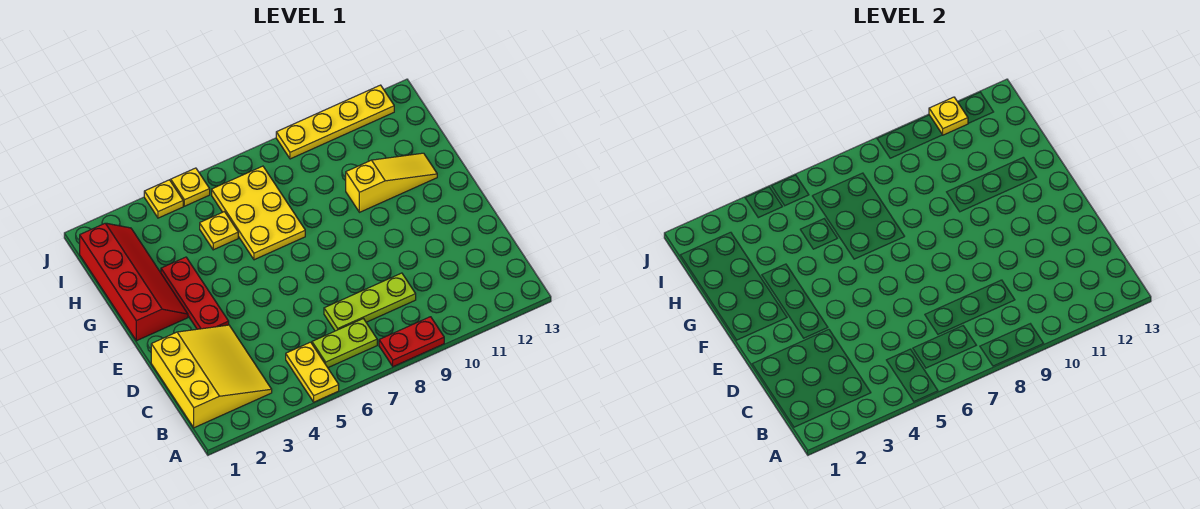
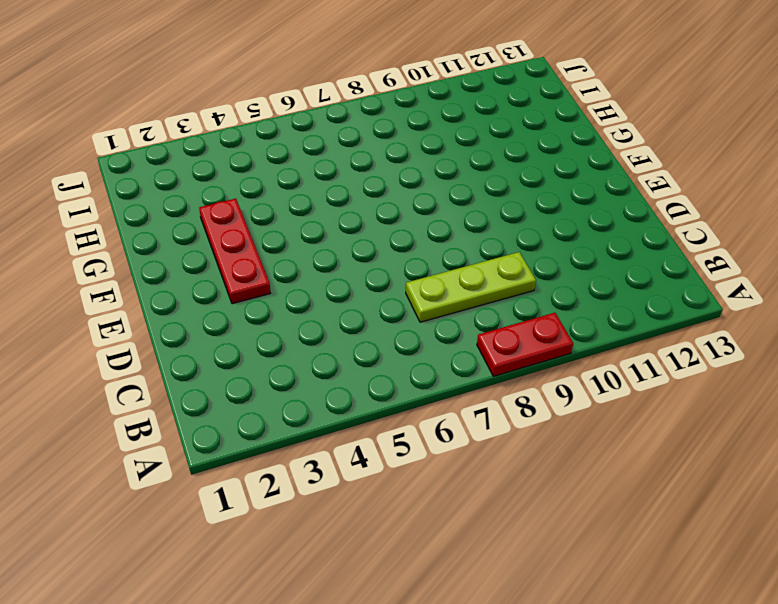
none -> yellow 1x2 plate [286,342,339,402]
none -> yellow 3x3 slope [151,325,272,428]
none -> lime 1x2 plate [312,319,377,368]

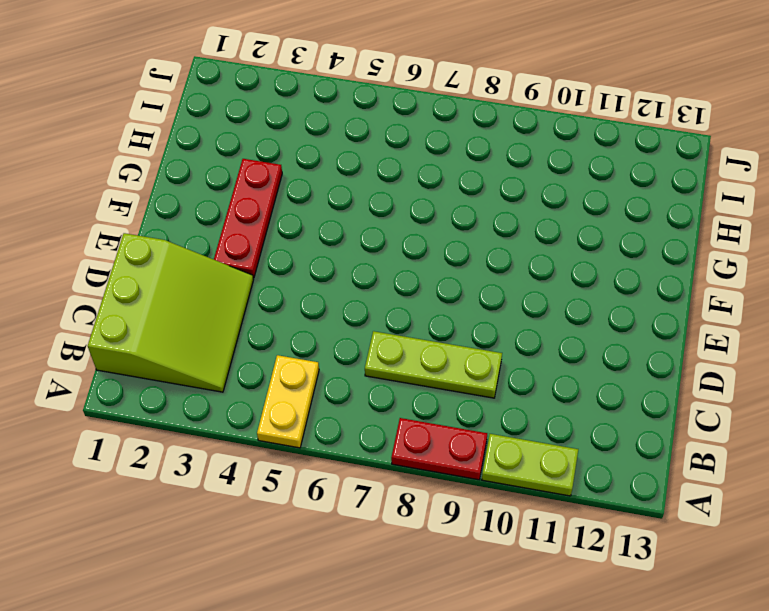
lime 1x2 plate [482,434,578,496] -> lime 1x2 plate moved to [312,319,377,368]
lime 3x3 slope [88,233,254,392] -> yellow 3x3 slope [151,325,272,428]
none -> red 2x4 slope [80,223,188,341]
none -> yellow 2x3 plate [212,166,305,260]
none -> yellow 1x3 slope [346,153,437,212]

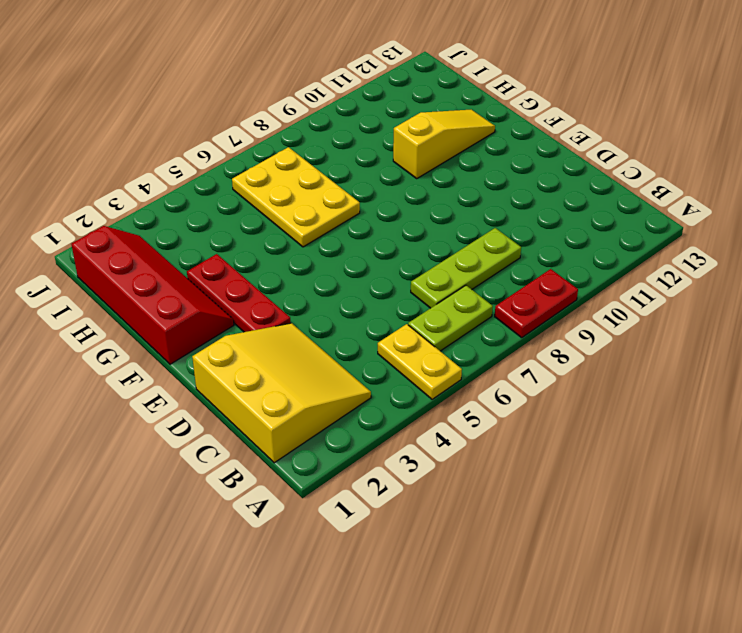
none -> yellow 1x1 plate [200,212,238,250]
none -> yellow 1x1 plate [144,180,183,218]
none -> yellow 1x1 plate [171,168,210,206]

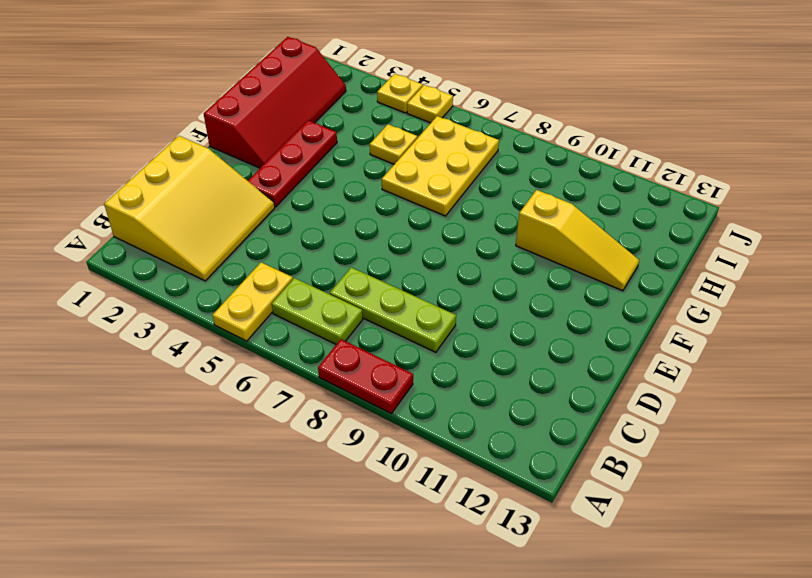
none -> yellow 1x4 plate [276,85,394,159]
none -> yellow 1x1 plate [929,97,968,135]

